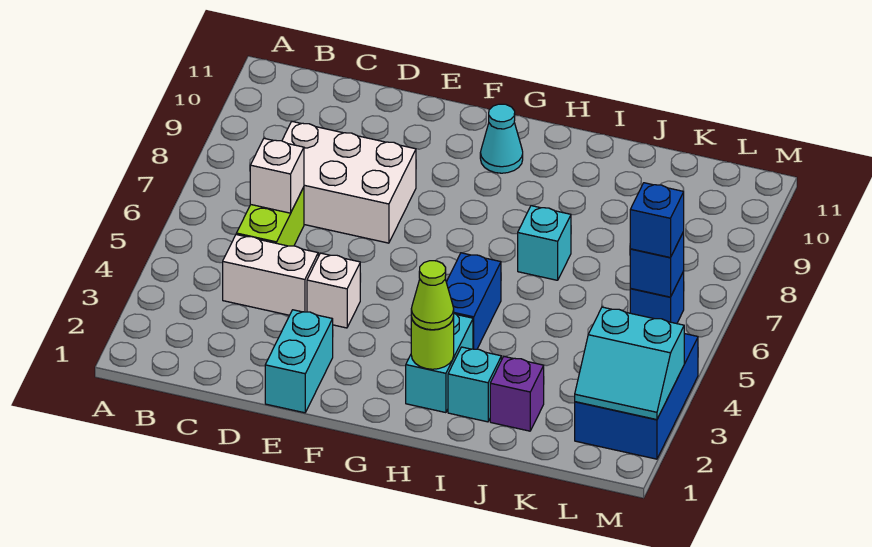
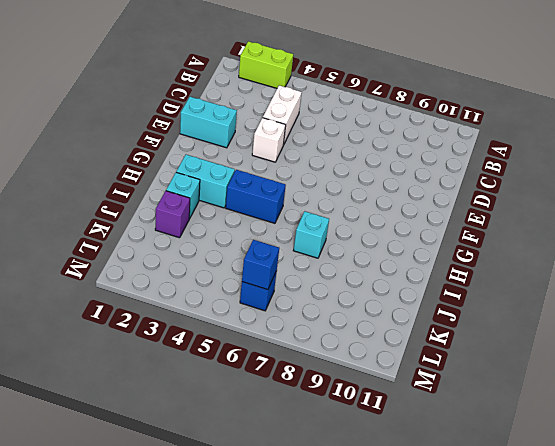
lime 1x2 brick [239,41,293,88] -> lime 1x2 brick moved to [236,187,304,246]
none -> white 2x3 brick [282,121,416,243]
none -> cyan 1x1 cone [480,104,523,173]
none -> blue 2x3 brick [575,334,698,459]

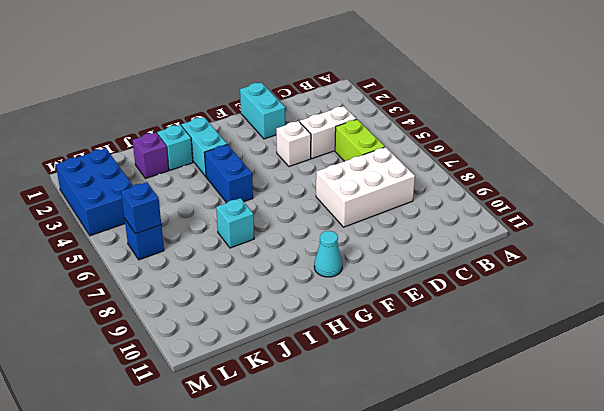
none -> white 1x1 brick [250,138,304,213]
none -> lime 1x1 round brick [411,317,454,369]
none -> cyan 2x2 slope [575,307,684,420]

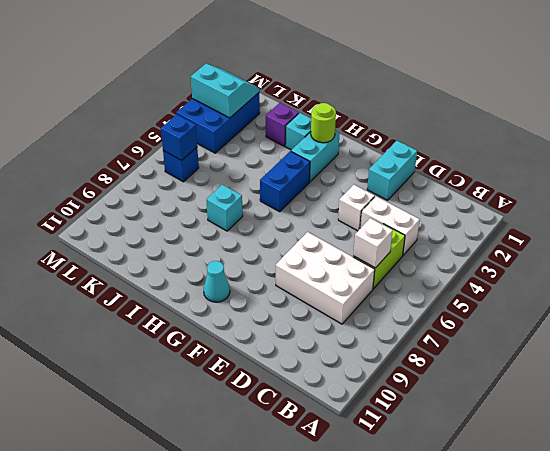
none -> lime 1x1 cone [411,261,454,330]
none -> blue 1x1 brick [630,183,684,258]

